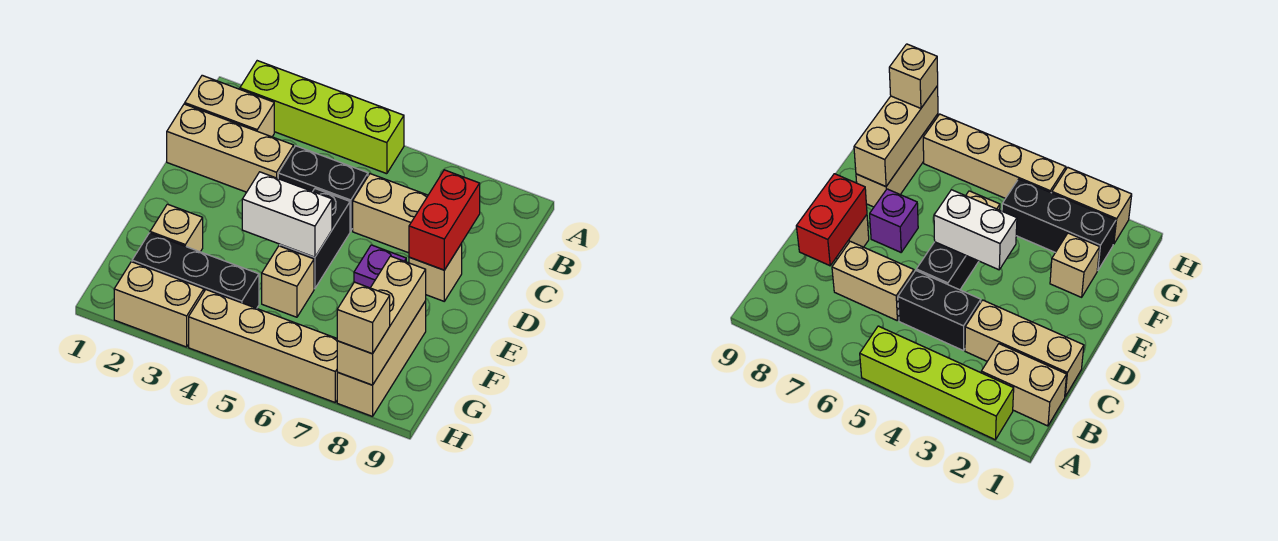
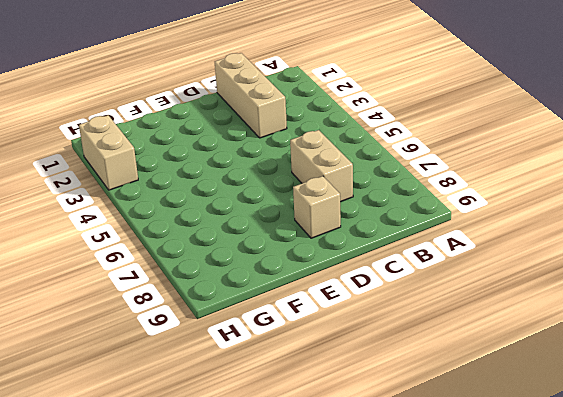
none -> lime 1x4 brick [240,61,404,174]
none -> tan 1x2 brick [185,75,274,137]
none -> black 1x2 brick [278,146,368,231]

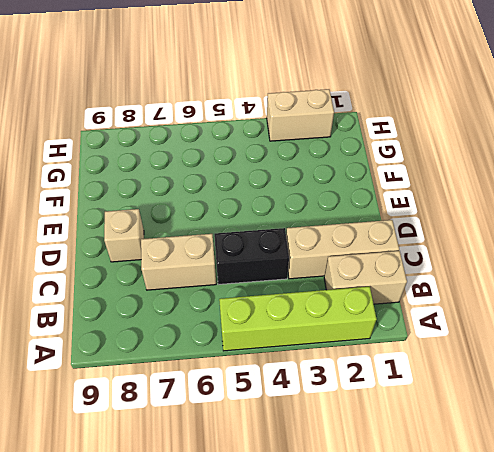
none -> black 1x2 brick [280,189,350,289]
none -> purple 1x1 brick [354,245,406,288]
none -> tan 1x1 brick [150,204,203,252]

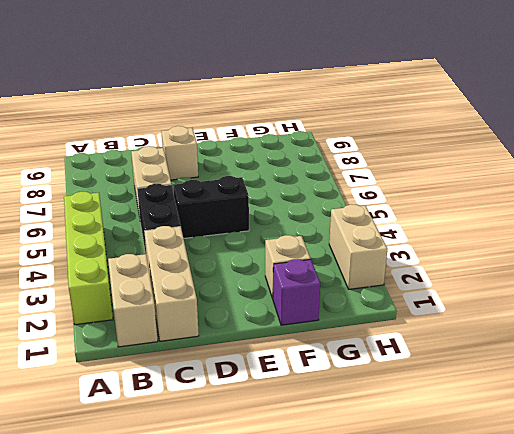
purple 1x1 brick [273,259,320,325] -> purple 1x1 brick moved to [354,245,406,288]
none -> tan 1x1 brick [262,246,314,317]
none -> tan 1x3 brick [337,301,426,416]
none -> black 1x3 brick [132,233,259,308]

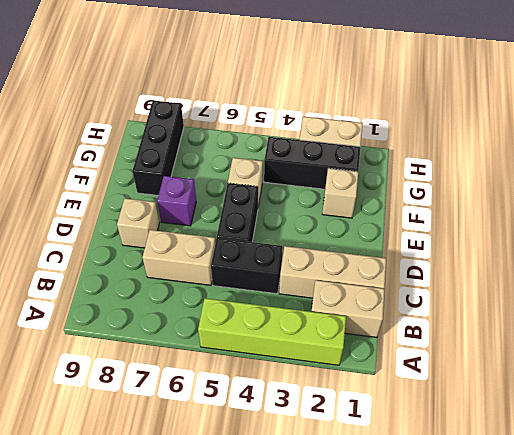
black 1x3 brick [132,101,184,195] -> tan 1x3 brick [337,301,426,416]
none -> tan 1x4 brick [189,290,337,402]
none -> red 1x2 brick [409,170,480,270]
none -> white 1x2 brick [242,172,332,257]

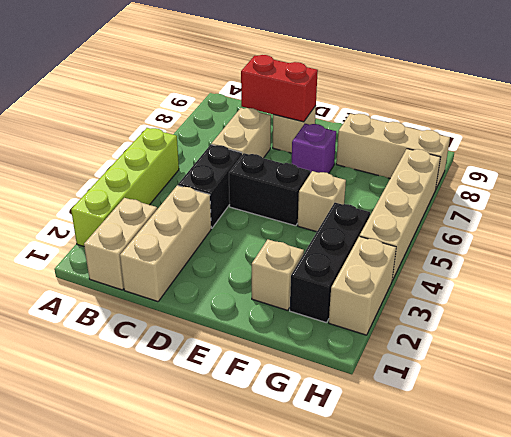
none -> white 1x2 brick [242,172,332,257]
none -> tan 1x3 brick [337,256,426,385]
none -> tan 1x1 brick [337,282,390,354]

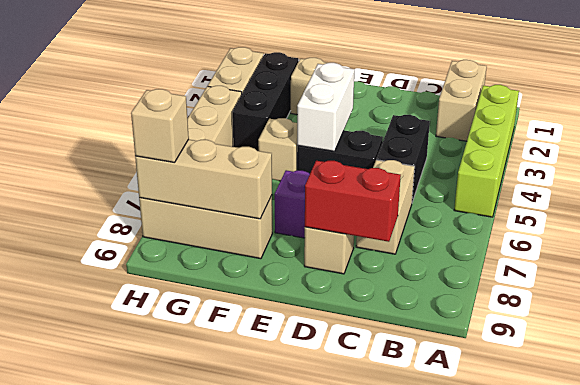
none -> tan 1x3 brick [167,104,294,192]

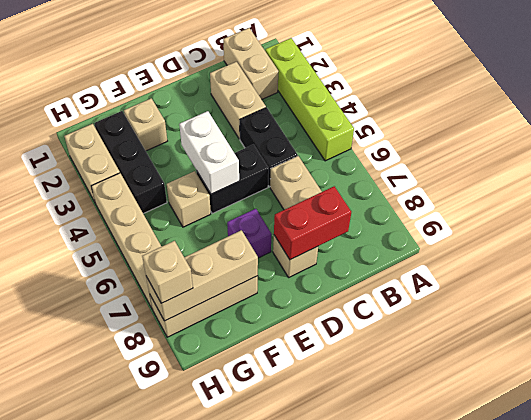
tan 1x2 brick [210,62,266,139] -> tan 1x3 brick [167,104,294,192]

